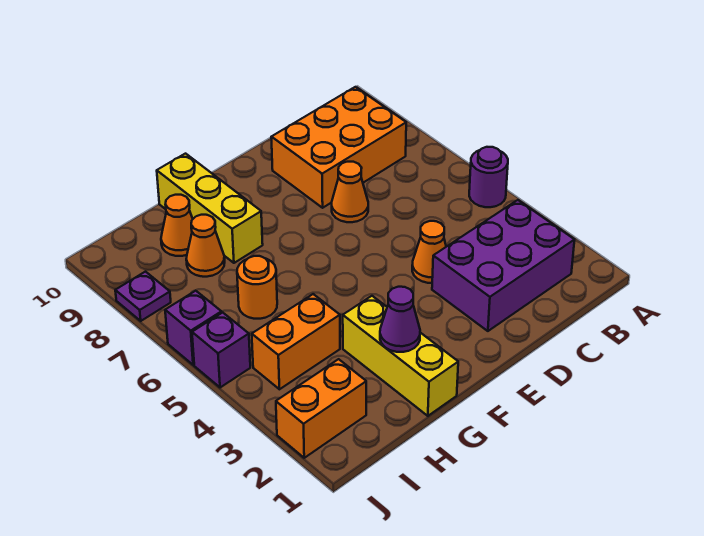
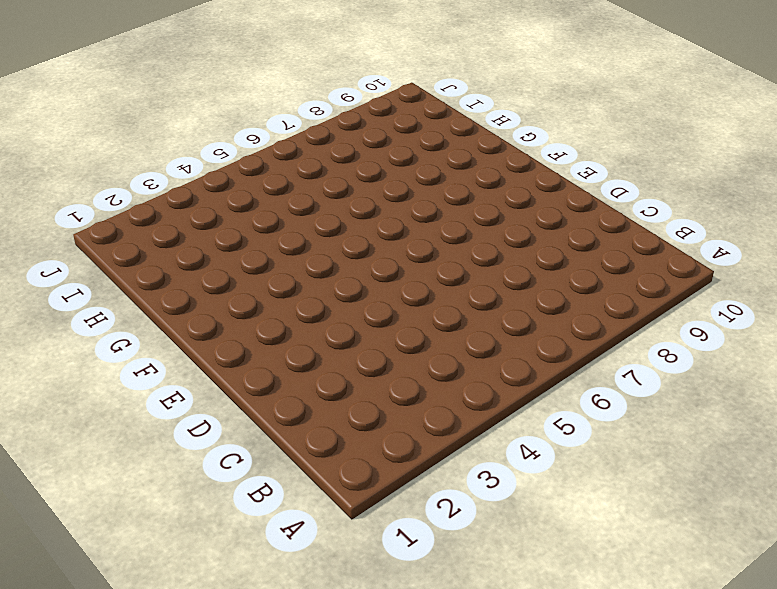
none -> purple 1x1 round brick [469,147,508,207]
none -> purple 2x3 brick [432,200,575,331]
none -> orange 2x3 brick [271,87,406,208]

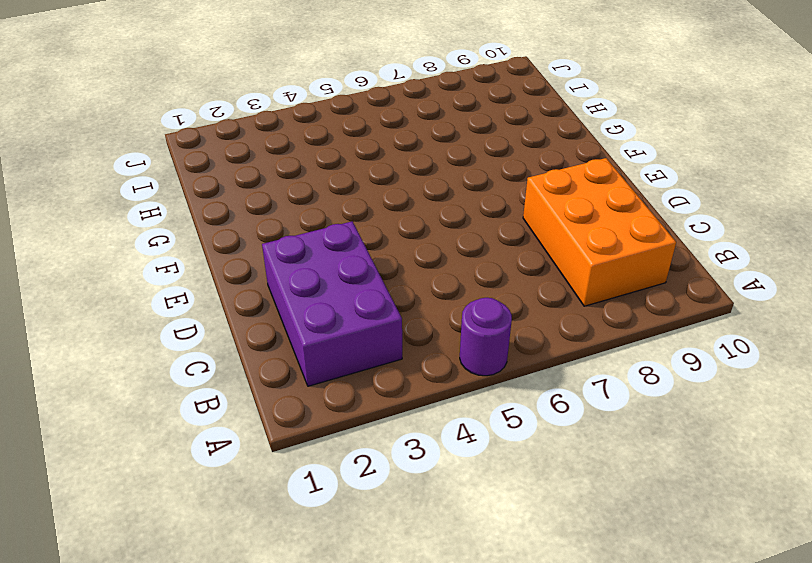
none -> orange 1x1 cone [412,221,446,283]
none -> orange 1x1 cone [332,162,368,222]
none -> yellow 1x3 brick [343,296,458,416]

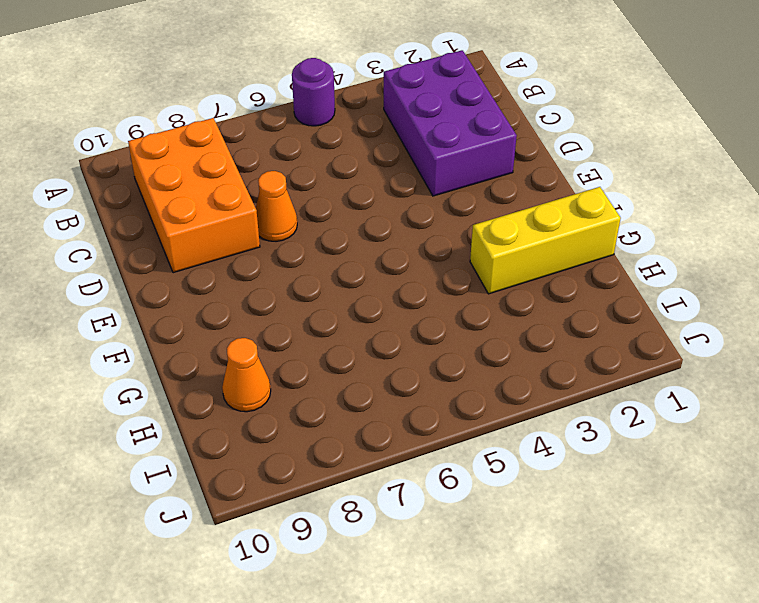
none -> orange 1x1 cone [412,221,446,283]
none -> yellow 1x3 brick [157,154,263,263]
none -> orange 1x2 brick [252,294,340,389]

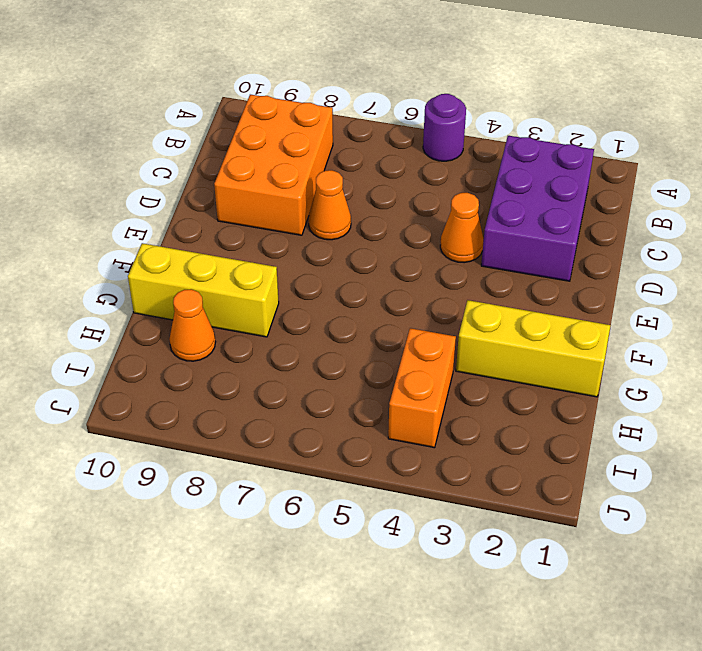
none -> orange 1x1 round brick [237,256,277,319]
none -> orange 1x1 cone [186,215,225,277]
none -> orange 1x2 brick [276,359,366,458]

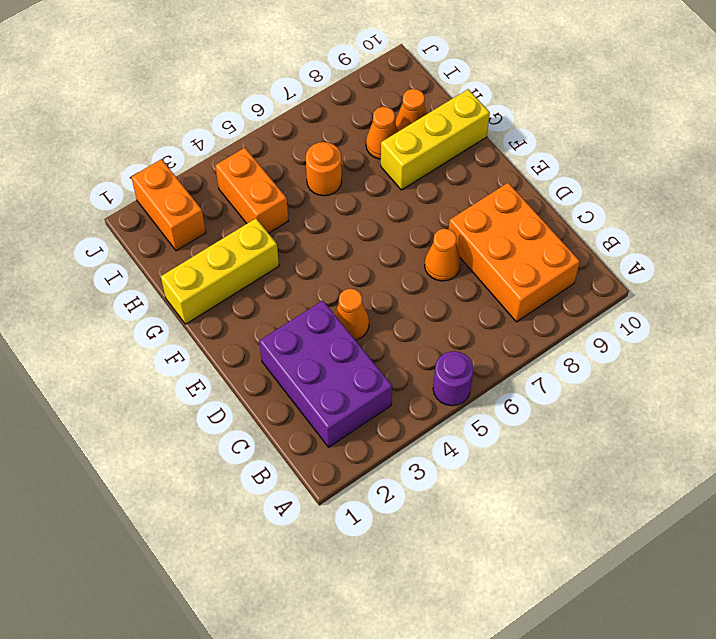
none -> purple 1x1 brick [192,313,250,388]
none -> purple 1x1 brick [165,291,222,365]
none -> purple 1x1 plate [115,272,171,321]

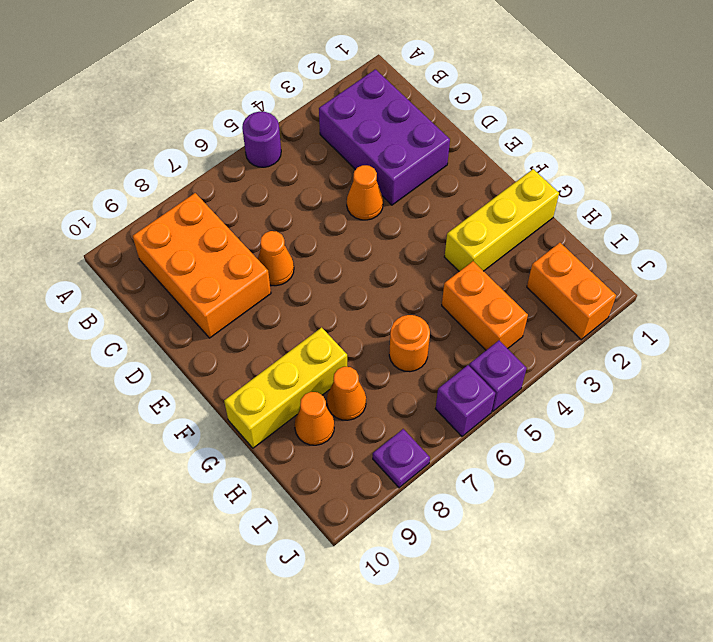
none -> purple 1x1 cone [380,287,420,352]

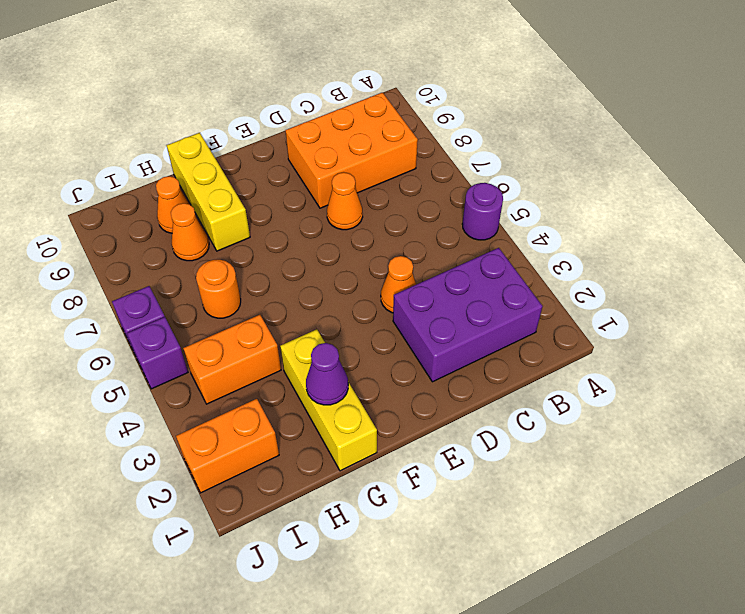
none -> purple 1x1 plate [115,272,171,321]

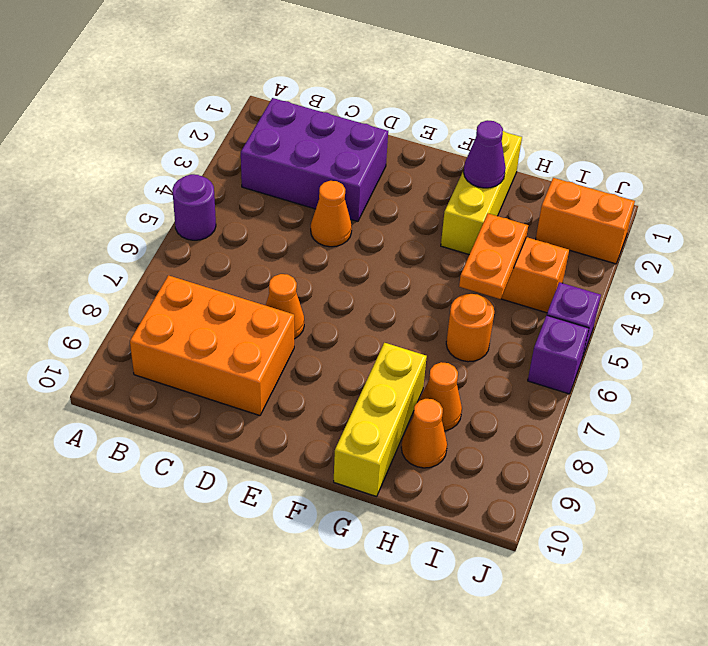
orange 1x2 plate [459,214,528,299] -> none
none -> purple 1x1 plate [115,272,171,321]

